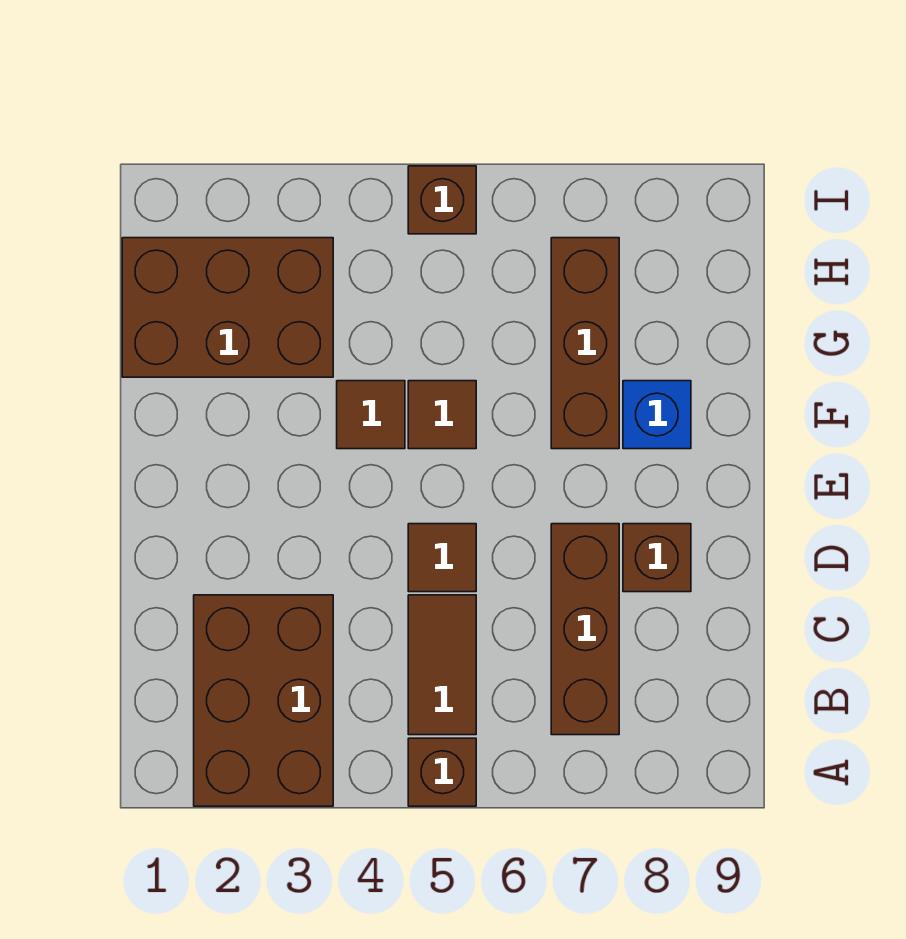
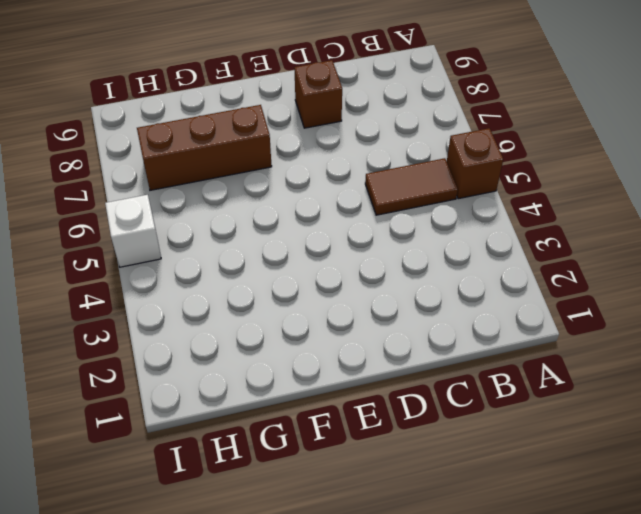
white 1x1 brick [105,195,161,267] -> brown 1x1 brick [408,166,476,234]
none -> brown 2x3 brick [194,595,333,806]
none -> brown 1x3 brick [551,524,619,735]
none -> brown 1x1 tile [408,524,476,592]

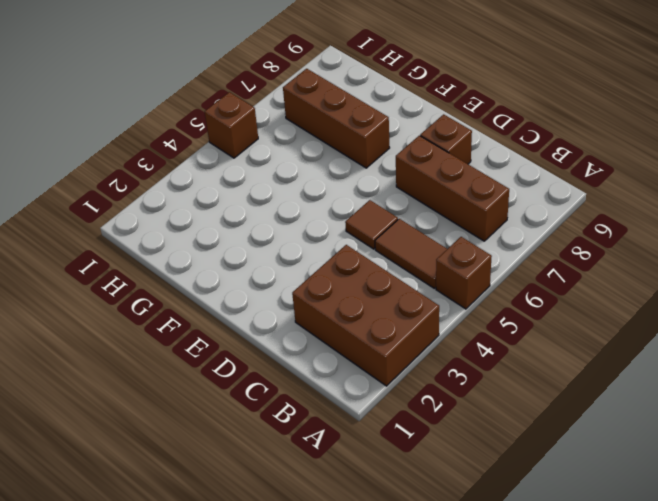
none -> brown 1x1 tile [337,381,405,449]
none -> brown 1x1 tile [408,381,476,449]
none -> blue 1x1 brick [623,381,691,449]

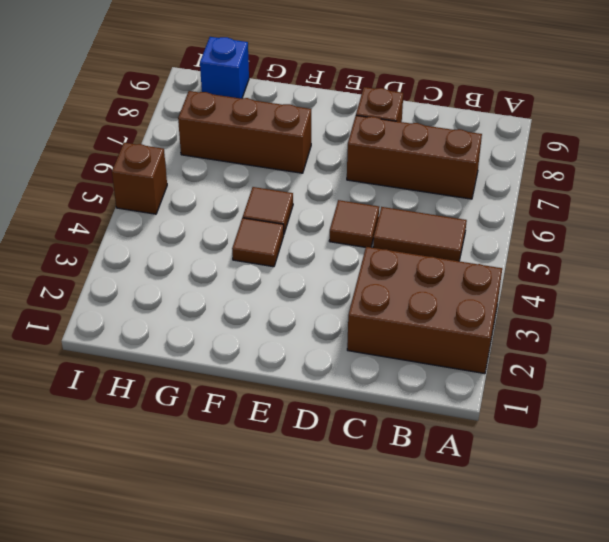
blue 1x1 brick [200,37,249,98] -> blue 1x1 brick moved to [623,381,691,449]
none -> brown 1x1 brick [408,738,476,806]
none -> brown 2x3 brick [122,238,333,377]

